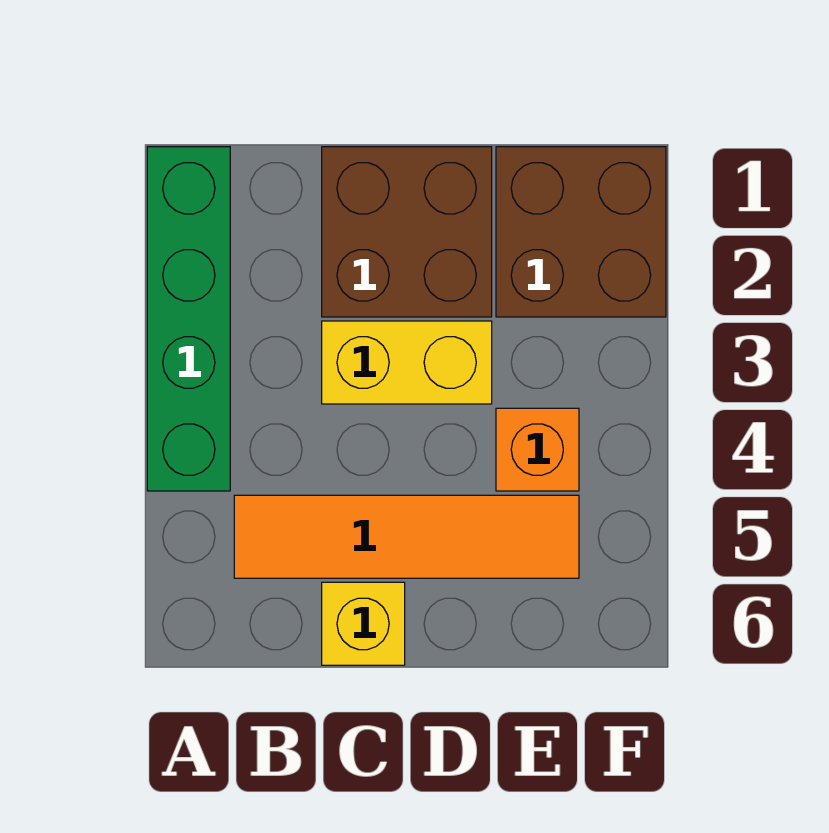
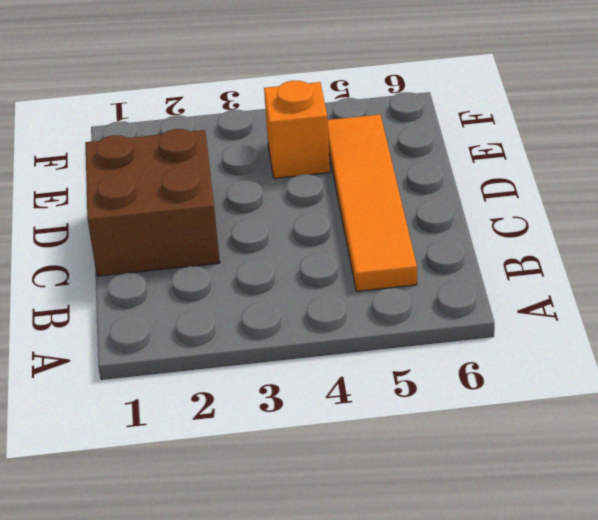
none -> green 1x4 brick [147,147,230,491]
none -> yellow 1x2 brick [322,321,492,404]

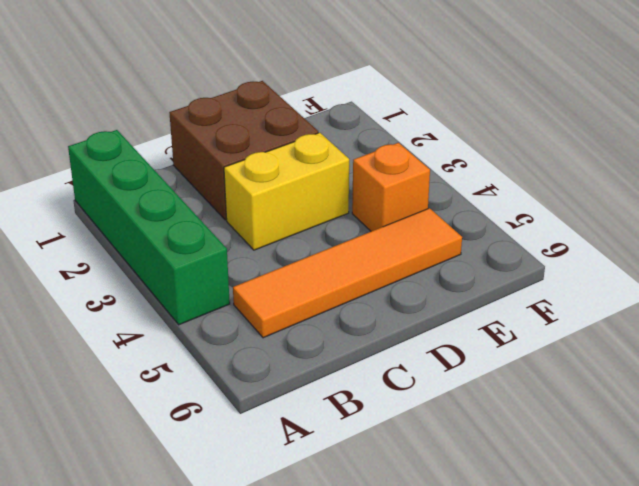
none -> yellow 1x1 brick [322,582,405,665]
none -> brown 2x2 brick [496,147,666,317]

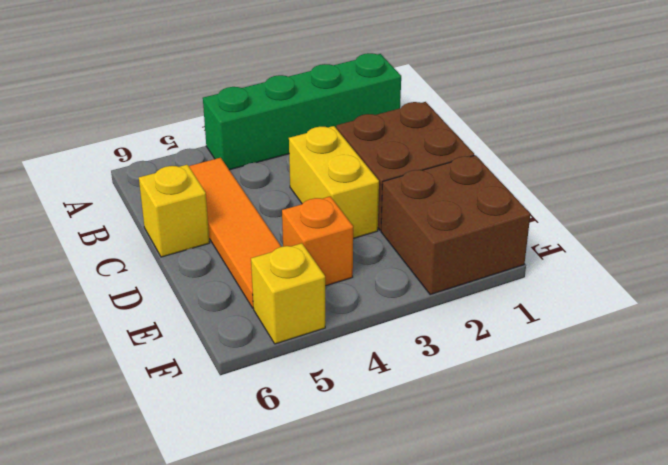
yellow 1x1 brick [251,243,325,344] -> none

